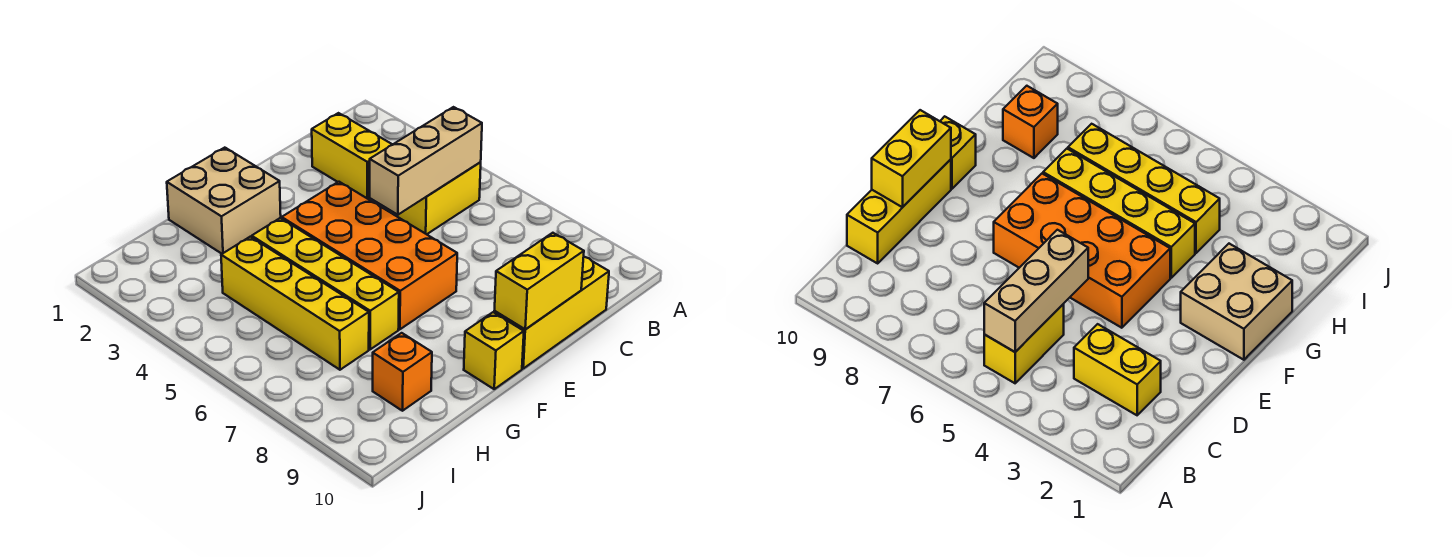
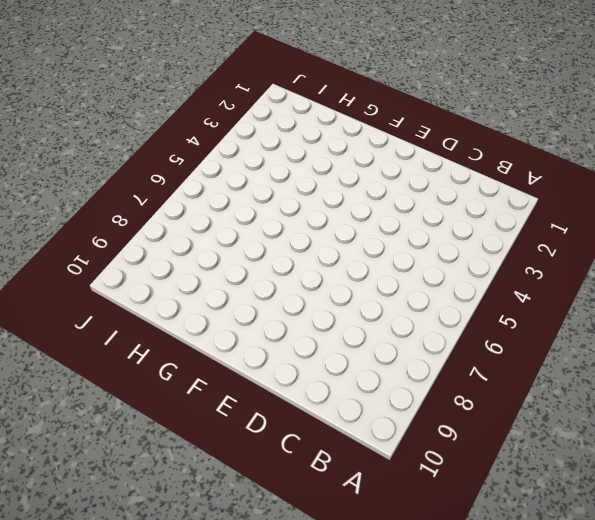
none -> yellow 1x2 brick [398,162,481,234]
none -> yellow 1x2 brick [312,113,393,199]

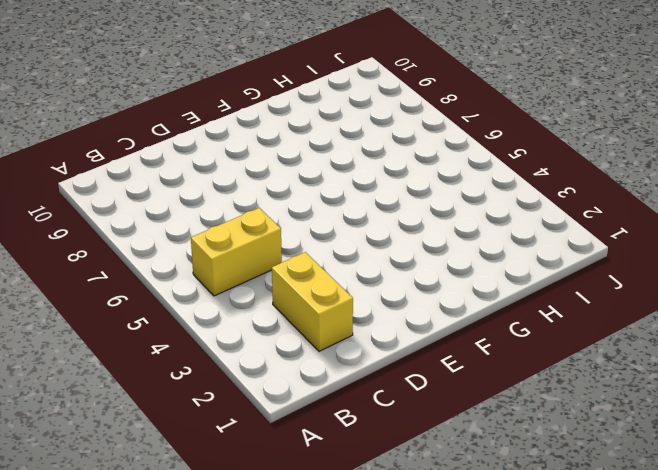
none -> yellow 1x3 brick [494,257,609,368]
none -> orange 2x4 brick [282,182,457,329]

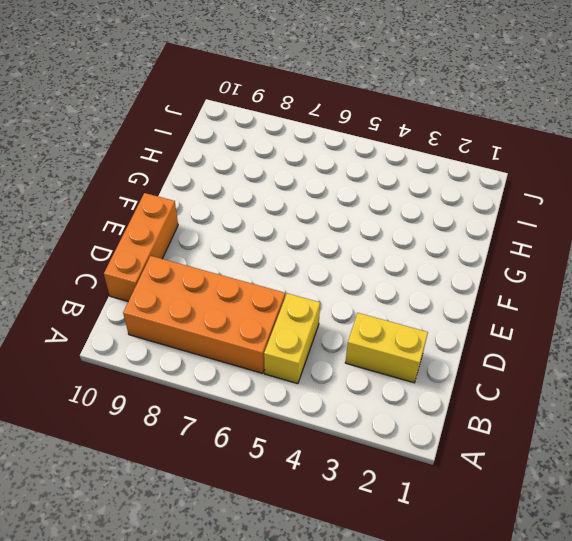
orange 2x4 brick [123,256,285,373] -> orange 2x4 brick moved to [282,182,457,329]
orange 1x3 brick [104,193,178,301] -> yellow 1x3 brick [494,257,609,368]
none -> tan 2x2 brick [167,148,281,254]
none -> yellow 1x1 brick [464,312,524,389]

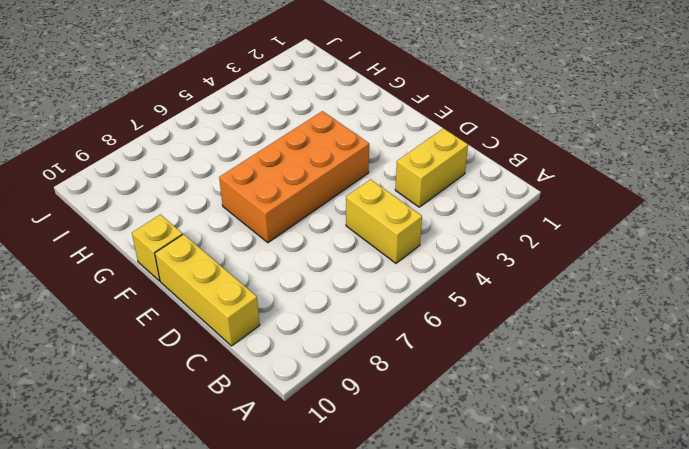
none -> tan 2x2 brick [167,148,281,254]
none -> yellow 1x4 brick [252,218,399,349]

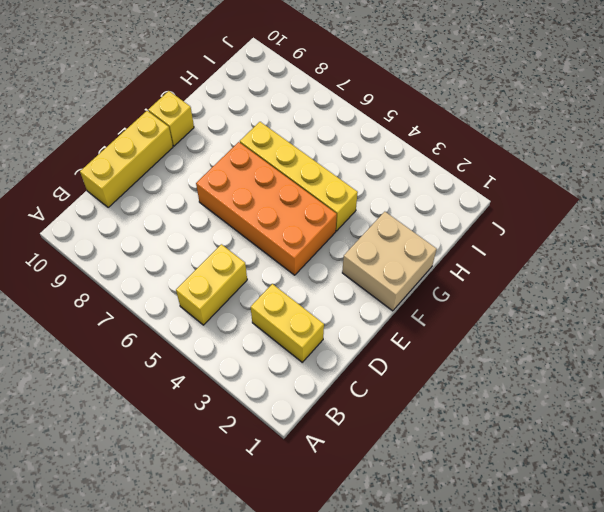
none -> yellow 1x4 brick [221,237,369,370]
none -> orange 1x1 brick [373,333,432,411]

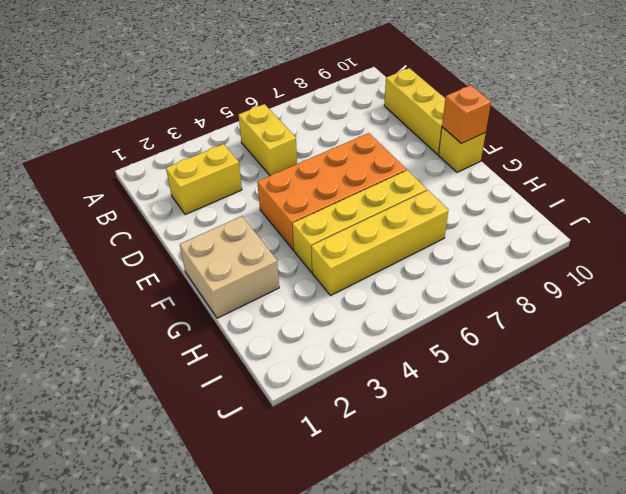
orange 1x1 brick [442,85,491,143] -> orange 1x1 brick moved to [373,333,432,411]
none -> tan 1x3 brick [370,107,482,215]
none -> yellow 1x2 brick [495,233,584,329]

